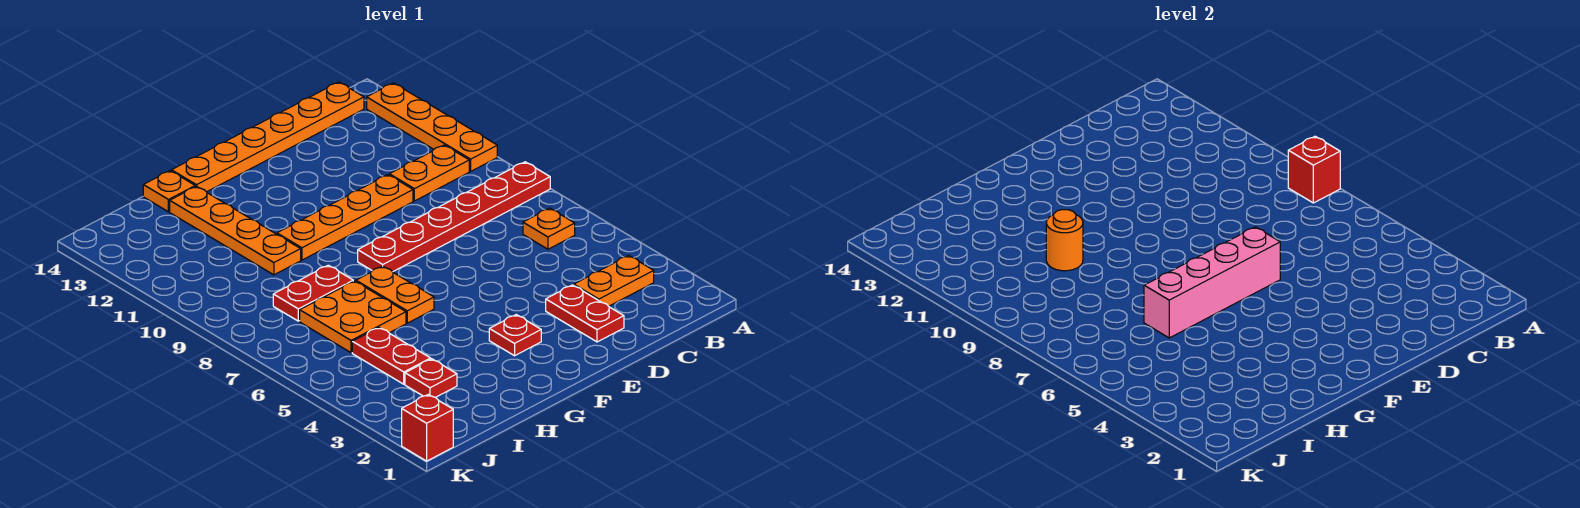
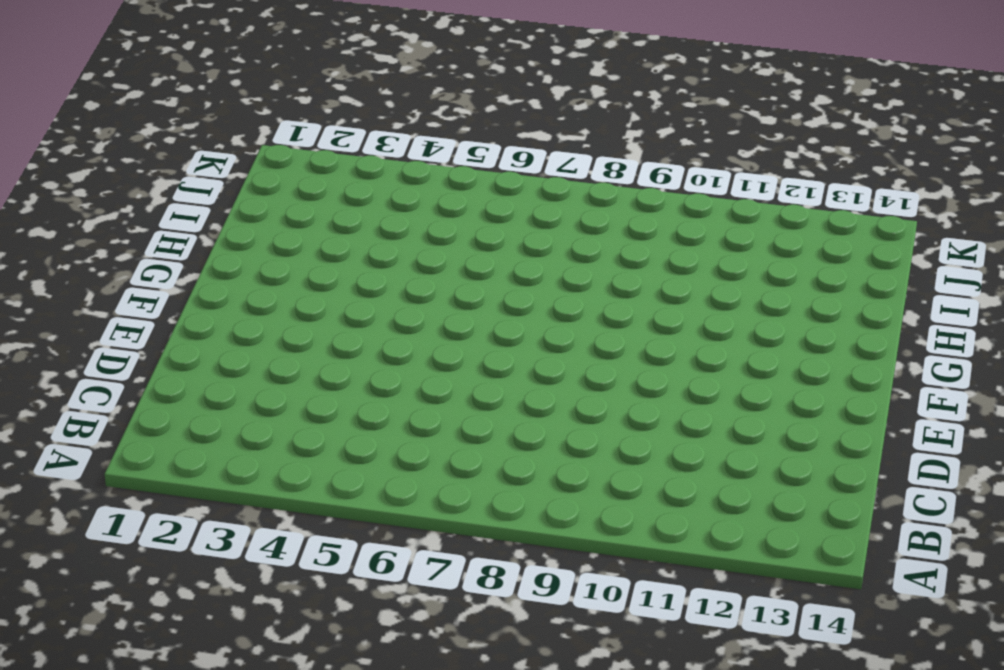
none -> red 1x6 plate [358,162,550,272]
none -> orange 1x4 plate [367,83,497,171]
none -> orange 1x2 plate [574,255,654,306]

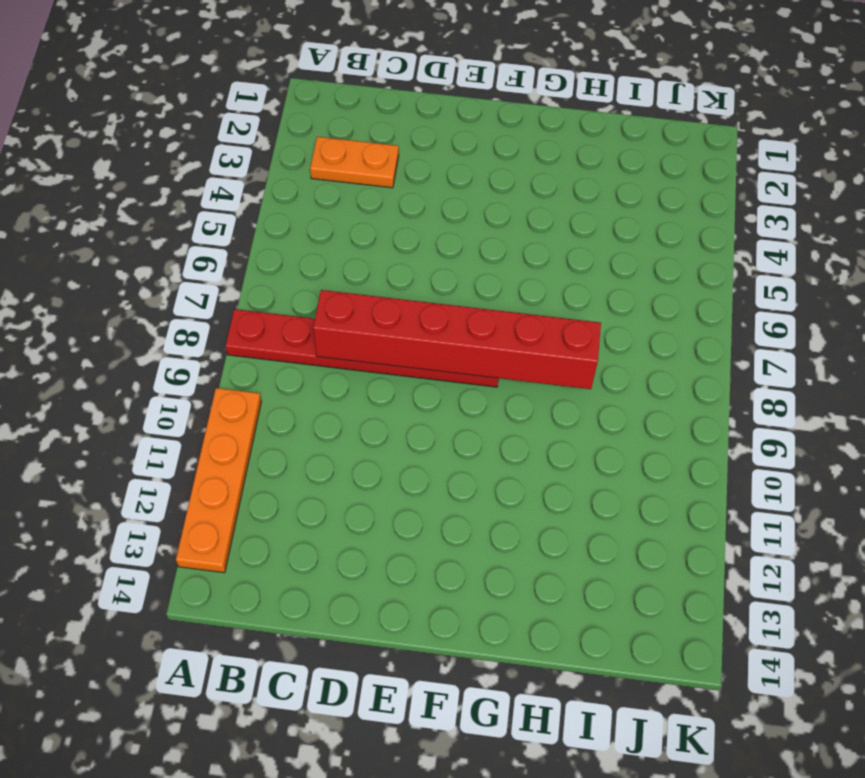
red 1x6 brick [313,290,601,389] -> none
none -> orange 1x1 plate [523,208,575,249]
none -> orange 1x2 plate [389,145,469,201]
none -> orange 1x6 plate [171,82,364,192]

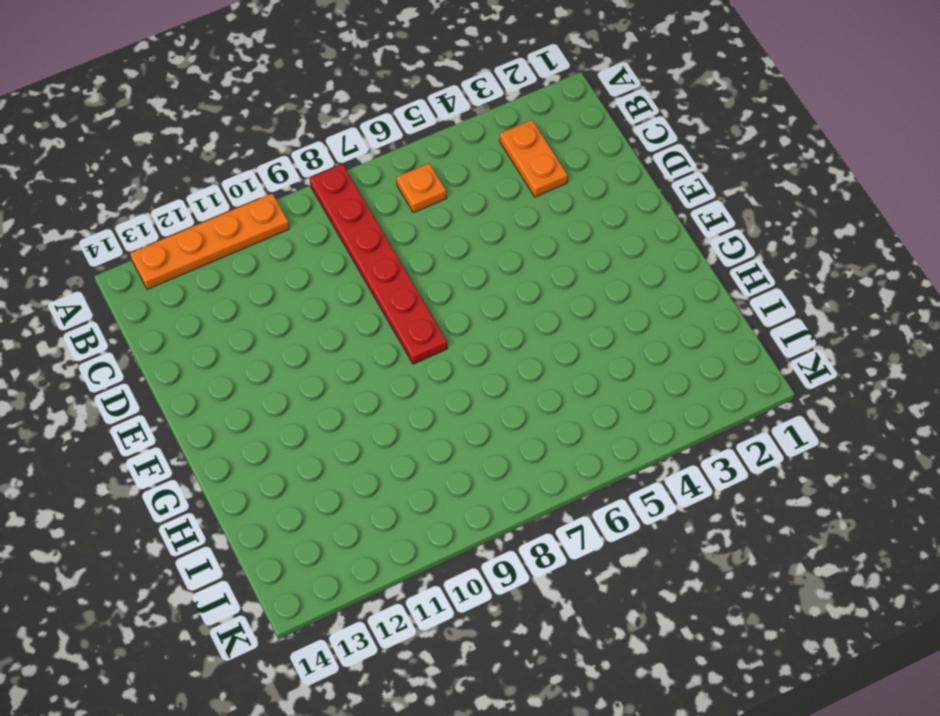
none -> orange 1x2 plate [389,145,469,201]
none -> orange 1x6 plate [171,82,364,192]
none -> red 1x2 plate [546,285,624,342]

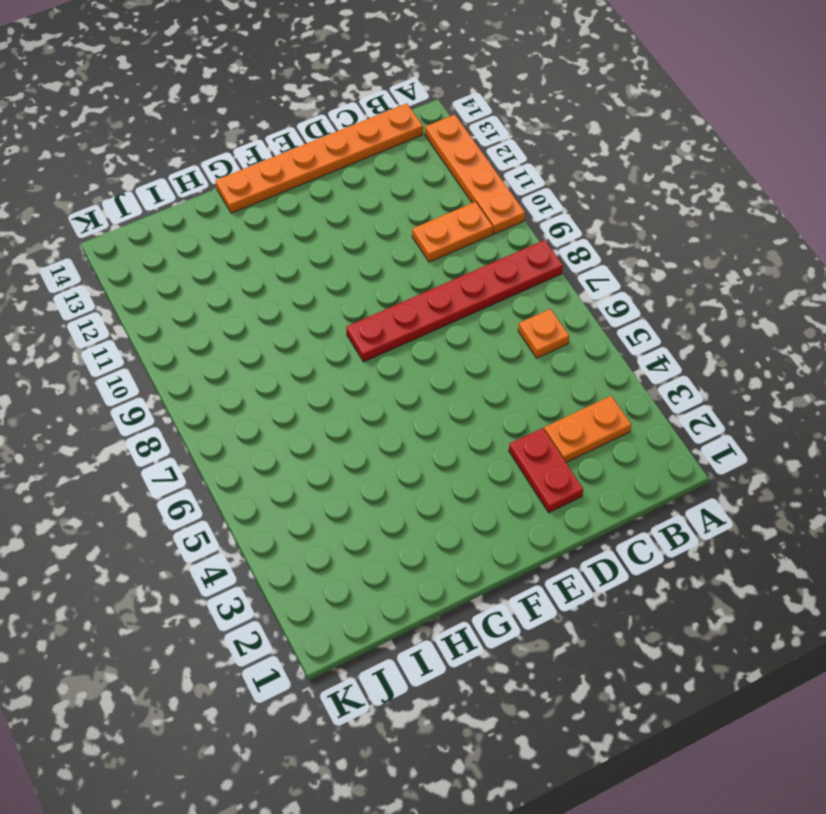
none -> orange 1x4 plate [277,175,413,260]
none -> red 1x1 plate [489,315,541,356]
none -> orange 1x2 plate [356,266,434,323]

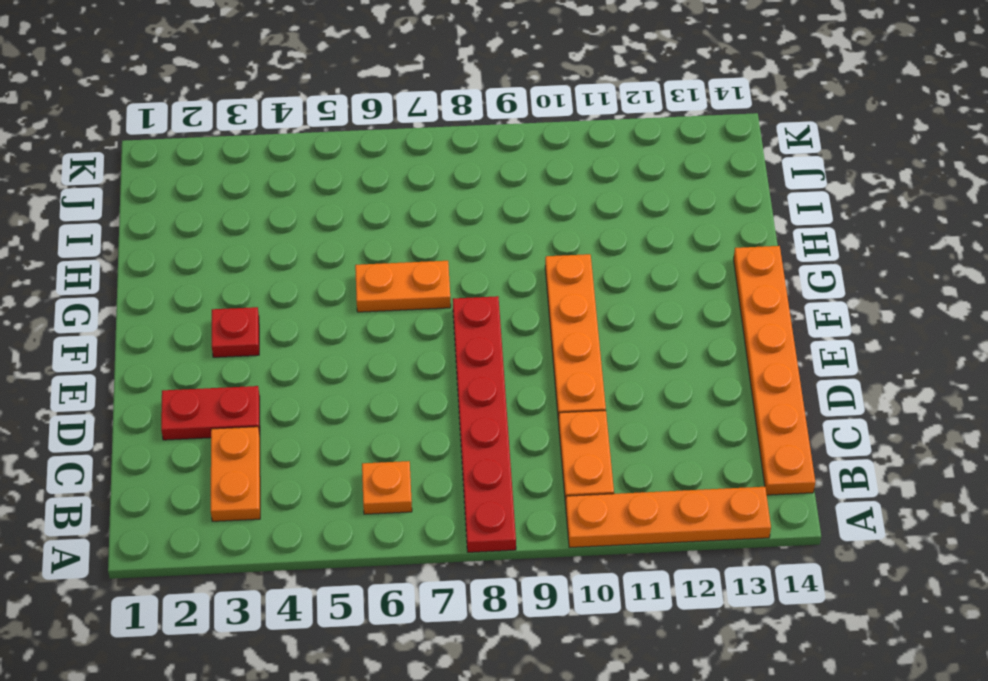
none -> orange 2x2 plate [300,281,406,353]
none -> red 1x2 plate [273,265,353,321]
none -> orange 1x4 plate [170,186,301,275]

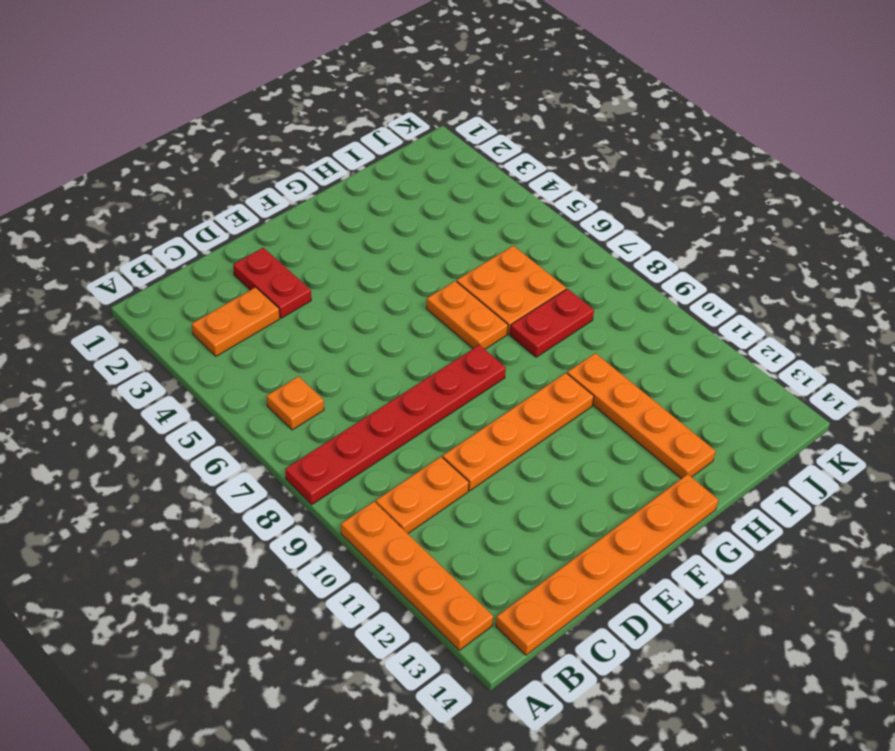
none -> red 1x1 plate [489,315,541,356]
none -> orange 1x1 plate [143,171,195,212]
none -> red 1x1 plate [405,359,457,397]

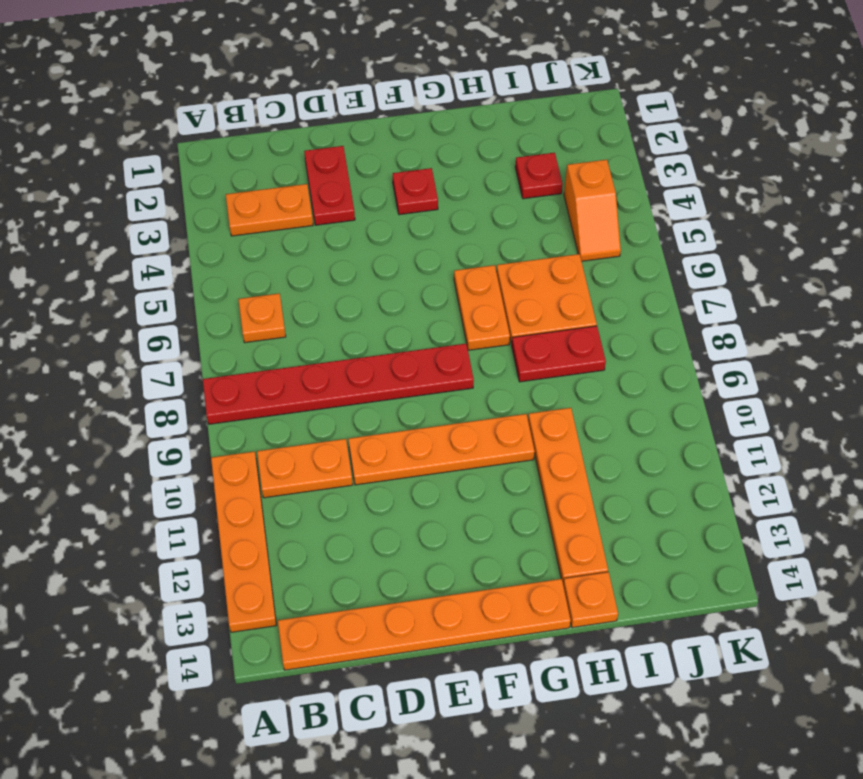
orange 1x2 slope [564,160,621,261] -> none
none -> red 1x2 plate [352,327,431,384]
none -> red 1x1 brick [402,394,453,461]
none -> red 1x1 brick [1288,136,1340,203]

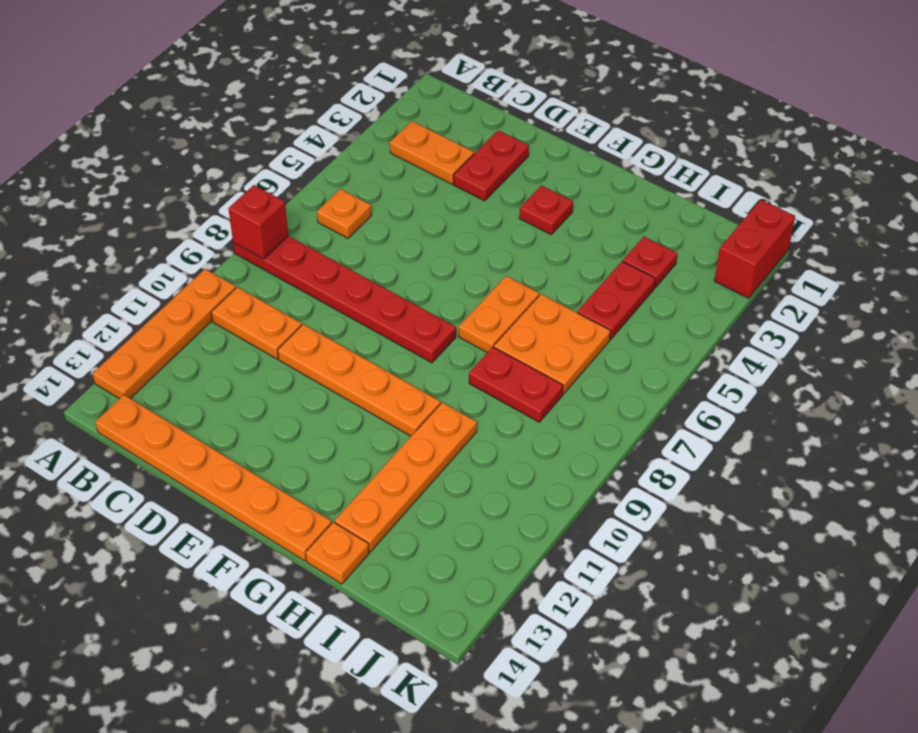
red 1x2 brick [714,200,795,298] -> red 1x1 brick [402,394,453,461]
none -> pink 1x4 brick [1144,227,1280,338]
none -> orange 1x1 round brick [1046,210,1083,271]

